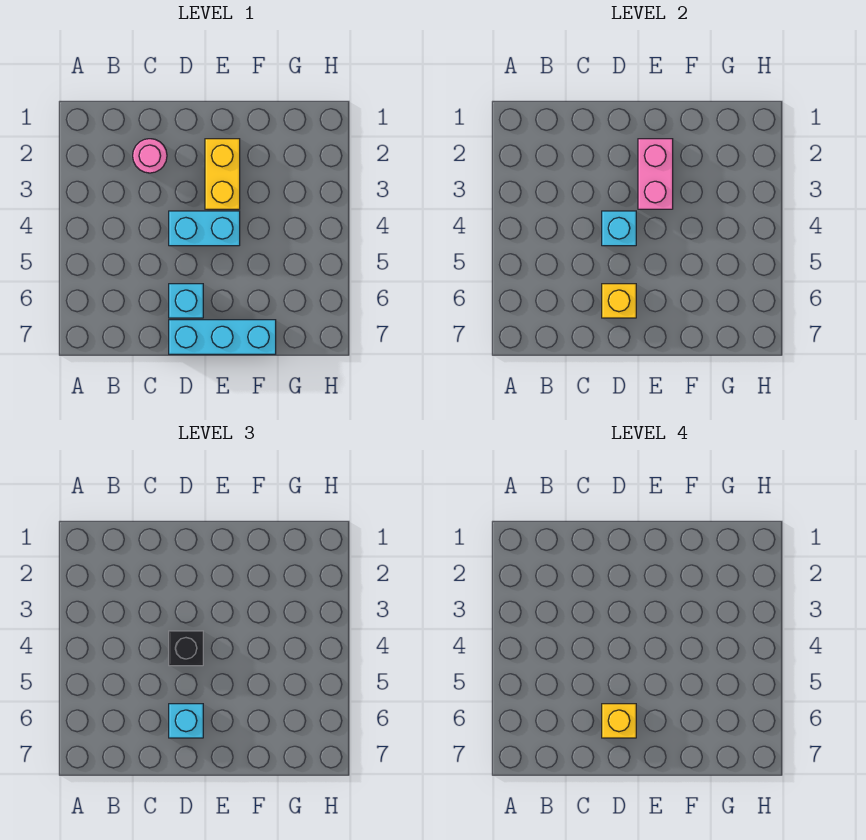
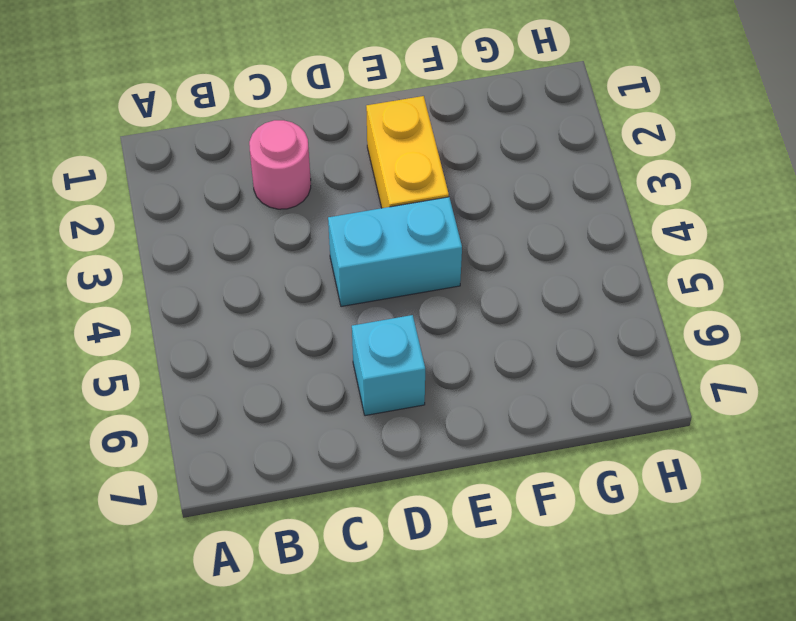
none -> cyan 1x3 brick [169,320,276,354]
none -> cyan 1x1 brick [602,211,636,246]

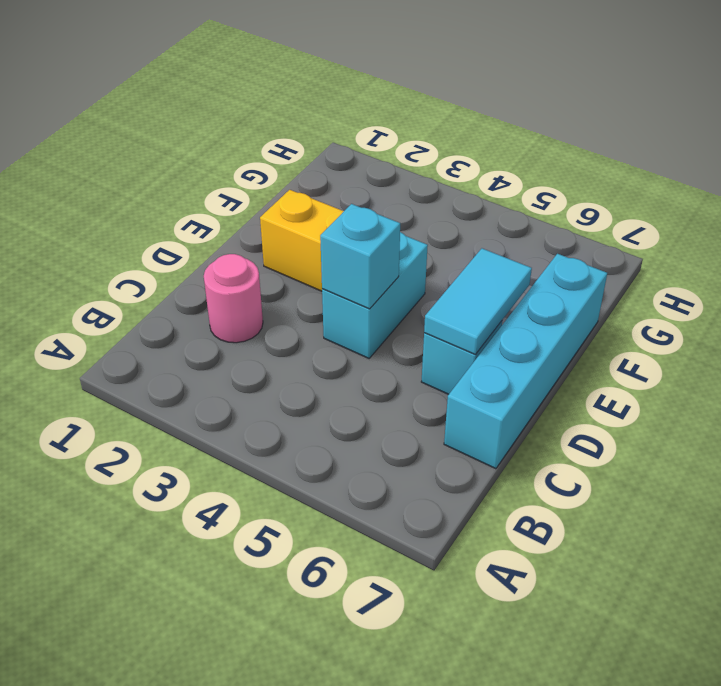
cyan 1x4 brick [444,254,607,469] -> cyan 1x3 brick [169,320,276,354]
cyan 1x2 tile [424,248,532,354] -> yellow 1x1 brick [602,284,636,318]
none -> pink 1x2 brick [638,139,673,209]
none -> black 1x1 brick [169,631,203,666]

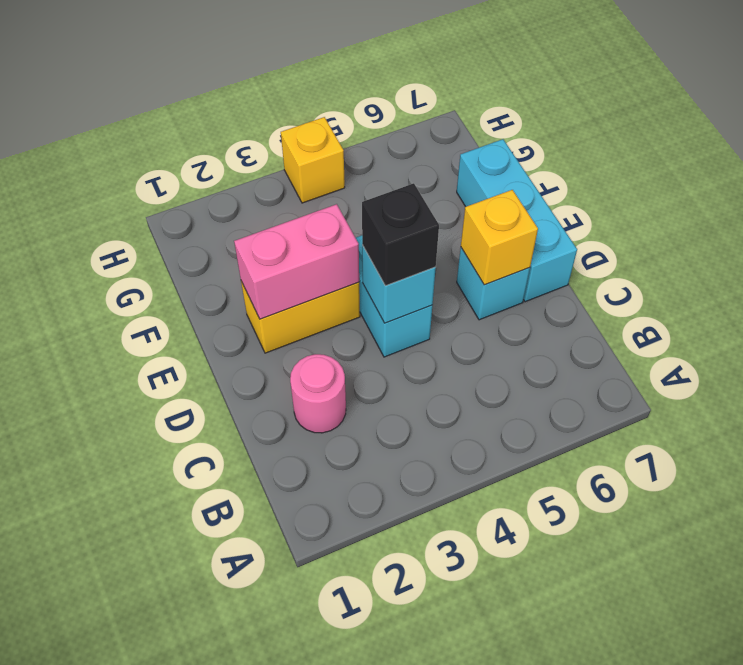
yellow 1x1 brick [281,117,345,203] -> yellow 1x1 brick moved to [602,704,636,738]
none -> cyan 1x1 brick [169,704,203,738]

